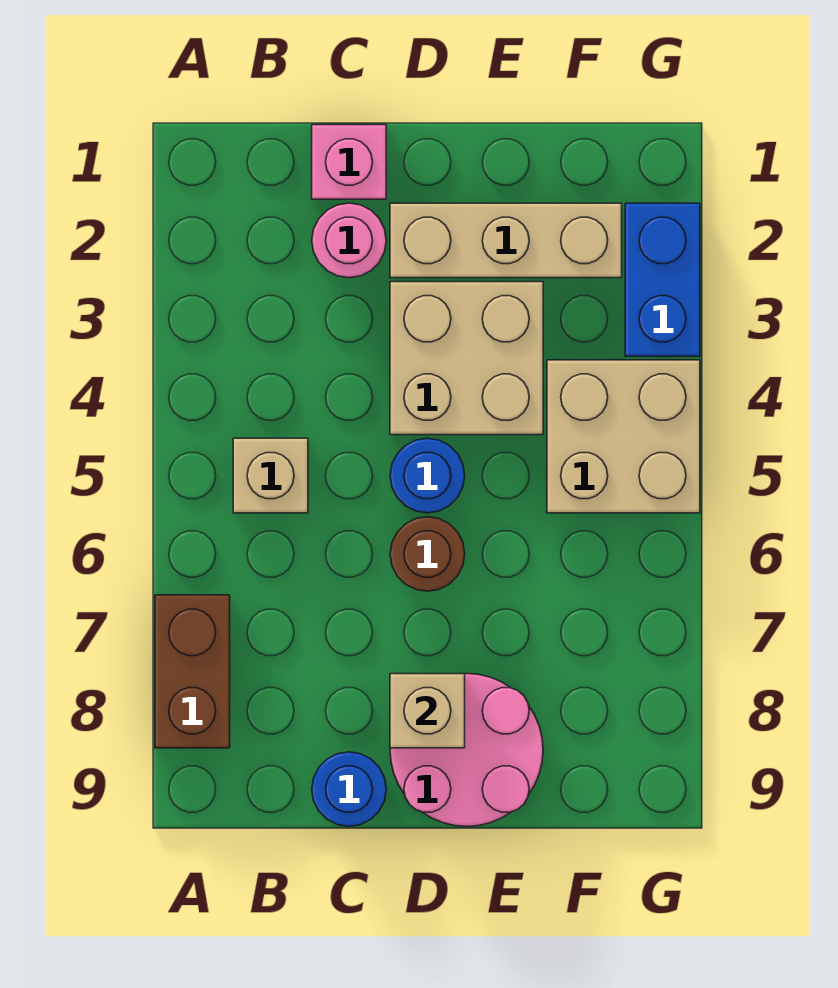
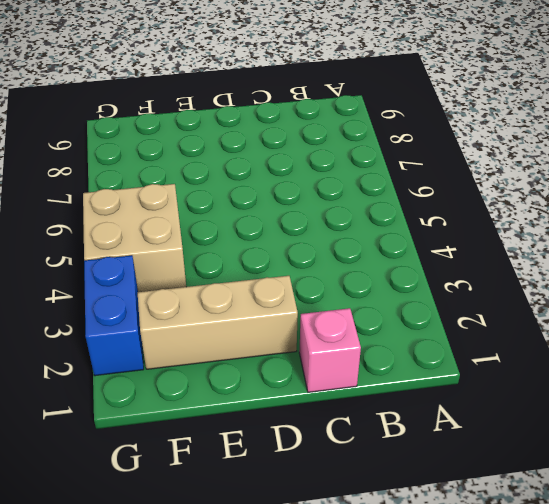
none -> brown 1x2 brick [155,595,230,748]
none -> tan 1x1 brick [233,438,308,513]
none -> pink 1x1 round brick [312,203,386,278]

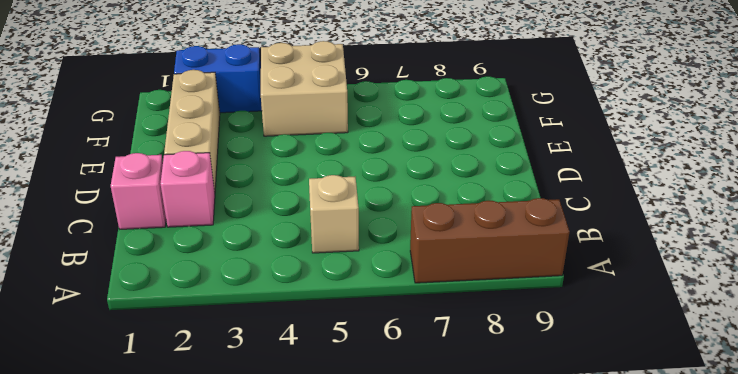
brown 1x3 brick [410,198,569,283] -> brown 1x2 brick [155,595,230,748]
pink 1x1 brick [161,151,215,227] -> pink 1x1 round brick [312,203,386,278]
none -> blue 1x1 round brick [312,752,386,826]
none -> tan 2x2 brick [390,282,543,435]
none -> blue 1x1 round brick [390,438,465,513]

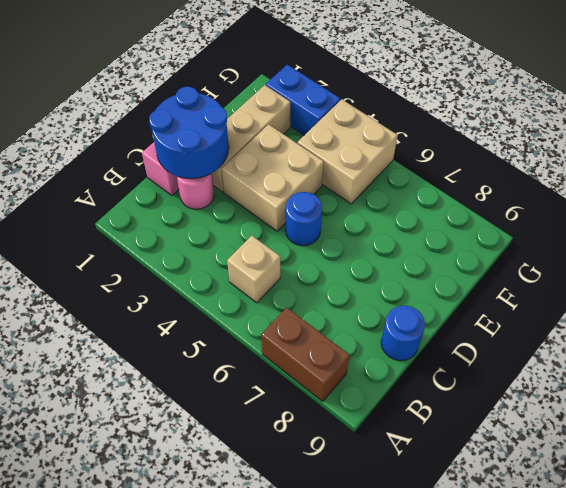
blue 2x2 round brick [149,87,229,178] -> none
none -> brown 1x1 round brick [390,517,465,591]
none -> pink 2x2 round brick [390,674,543,827]
none -> tan 1x1 brick [390,674,465,748]

